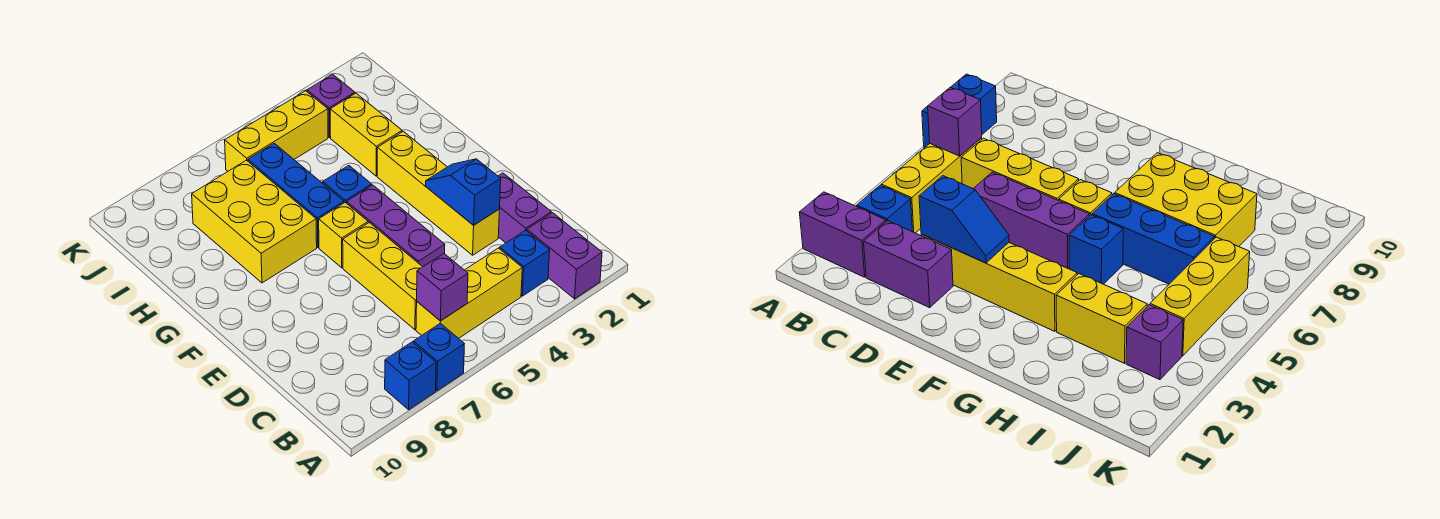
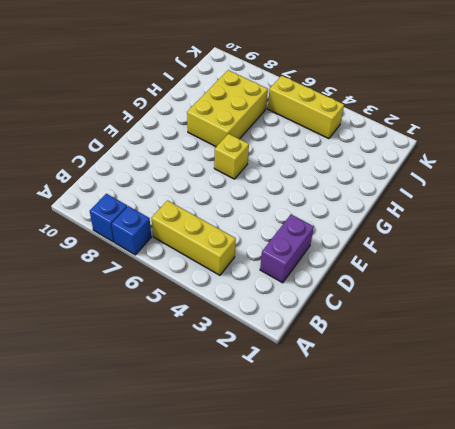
none -> purple 1x2 brick [527,213,602,299]
none -> blue 1x1 brick [500,230,550,296]
none -> yellow 1x3 brick [343,222,422,330]

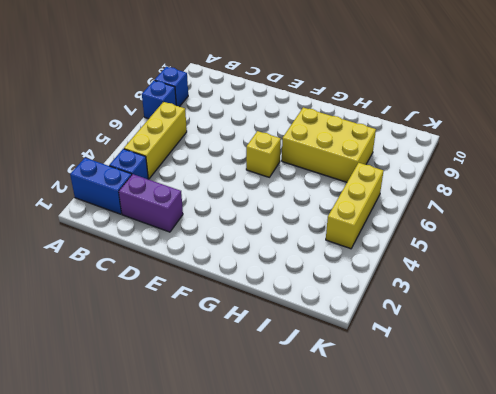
blue 1x2 brick [70,158,132,214] -> purple 1x2 brick [527,213,602,299]
none -> yellow 1x3 brick [343,222,422,330]
none -> yellow 1x4 brick [377,131,499,255]
none -> purple 1x3 brick [347,185,445,267]

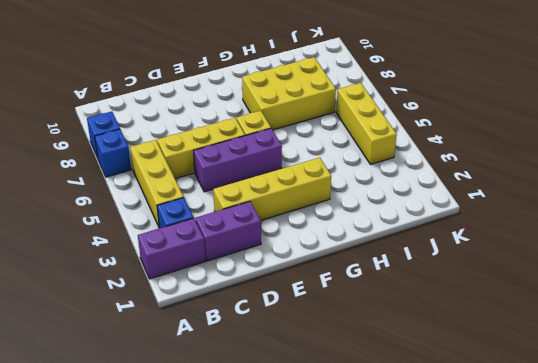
none -> blue 1x1 brick [323,165,372,203]
none -> blue 1x3 brick [248,143,344,247]
none -> yellow 1x2 brick [330,93,402,176]

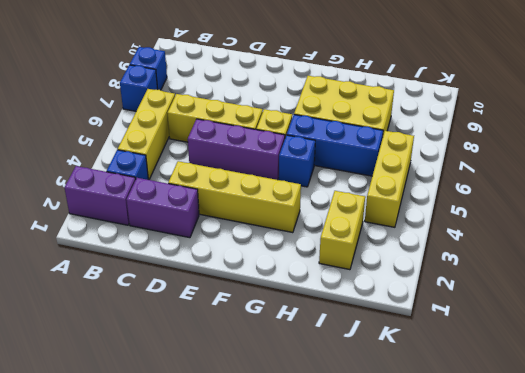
yellow 1x2 brick [319,191,365,270] -> yellow 1x2 brick turned to [330,93,402,176]
none -> purple 1x1 brick [307,74,355,138]
none -> purple 1x1 brick [417,254,468,321]
none -> blue 1x2 slope [426,159,501,225]

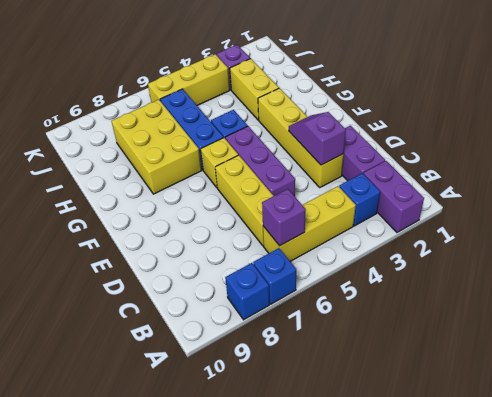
purple 1x2 slope [289,112,346,165] -> blue 1x2 slope [426,159,501,225]

